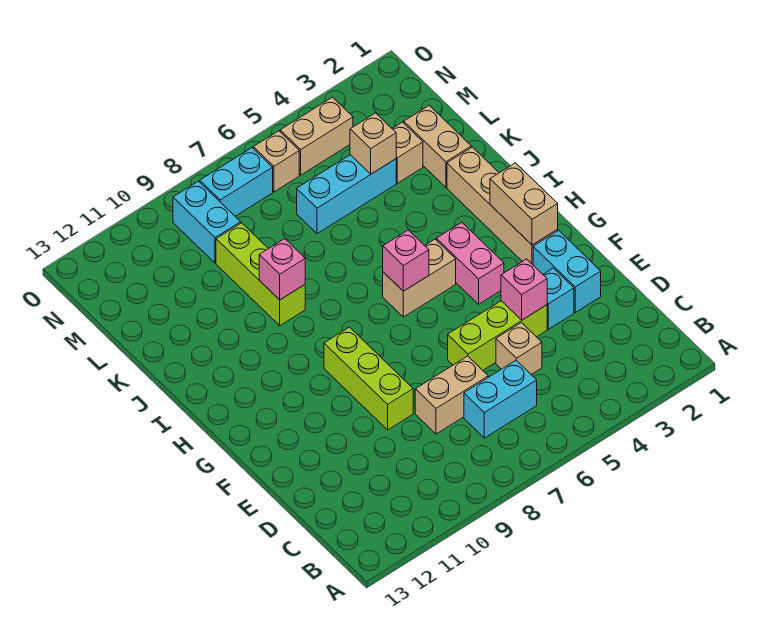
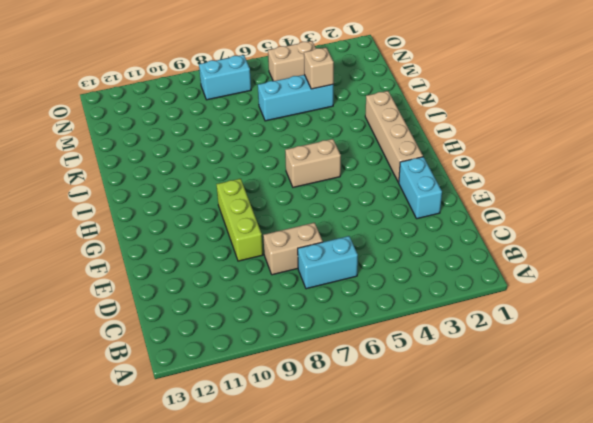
none -> tan 1x1 brick [496,323,542,375]
none -> cyan 1x1 brick [543,268,574,329]
none -> lime 1x3 brick [448,301,547,370]

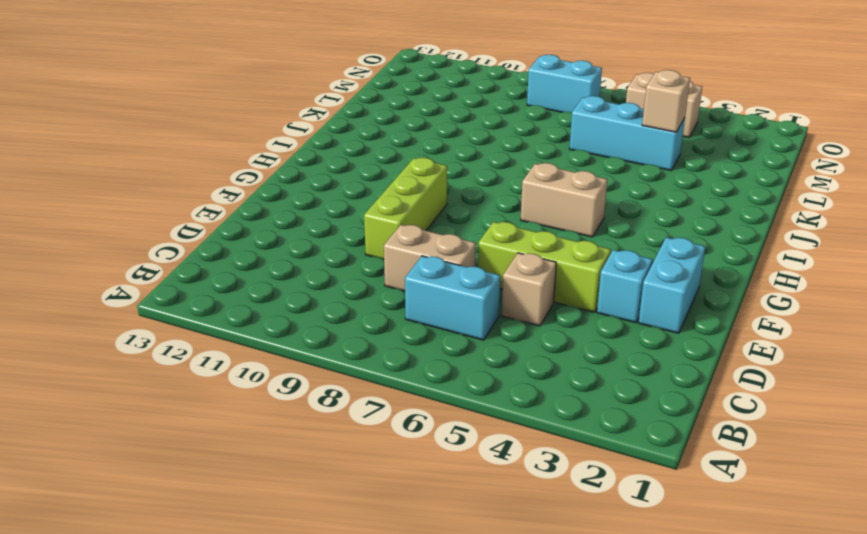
none -> tan 1x4 brick [447,147,558,265]
none -> pink 1x2 brick [436,223,504,304]
none -> lime 1x3 brick [216,223,305,326]

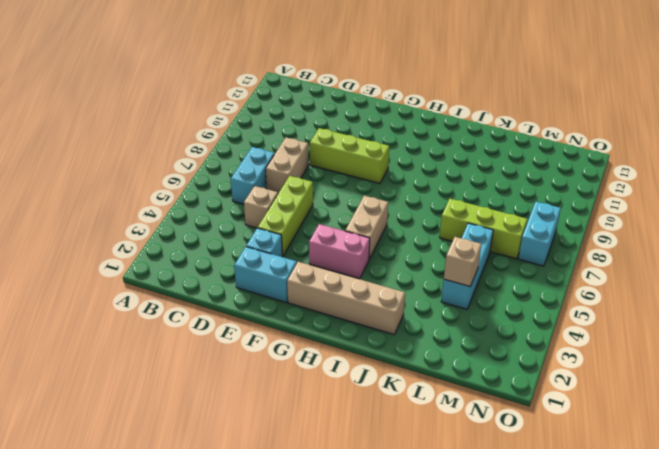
lime 1x3 brick [440,199,527,259] -> lime 1x3 brick moved to [216,223,305,326]
none -> tan 1x2 brick [404,105,471,187]
none -> tan 1x1 brick [392,122,423,183]
none -> cyan 1x2 brick [173,181,241,263]

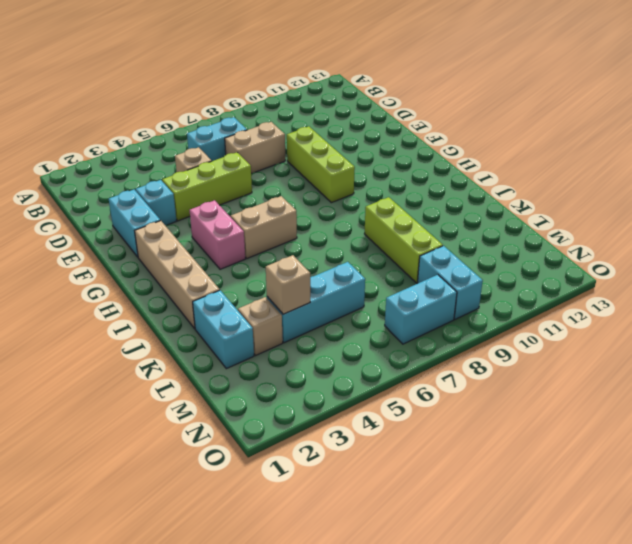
cyan 1x2 brick [193,290,254,369] -> tan 1x2 brick [404,105,471,187]
none -> tan 1x2 brick [280,97,353,175]
none -> tan 1x1 brick [253,131,299,192]
none -> pink 1x1 brick [501,259,547,320]

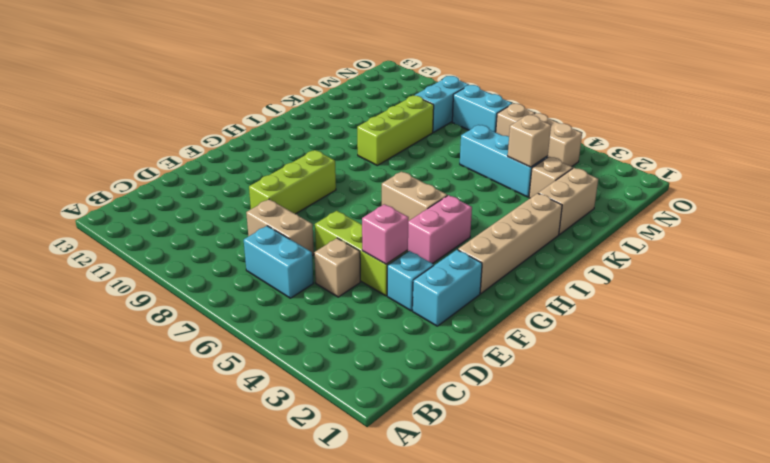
none -> tan 1x2 brick [490,163,558,245]
none -> pink 1x1 brick [383,230,429,291]
none -> pink 1x1 brick [259,239,305,300]

